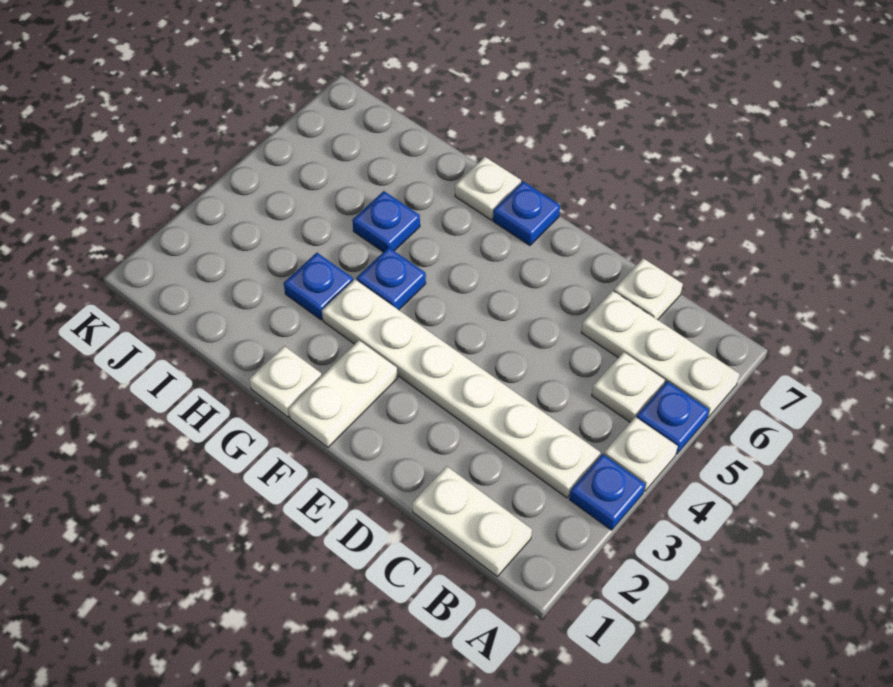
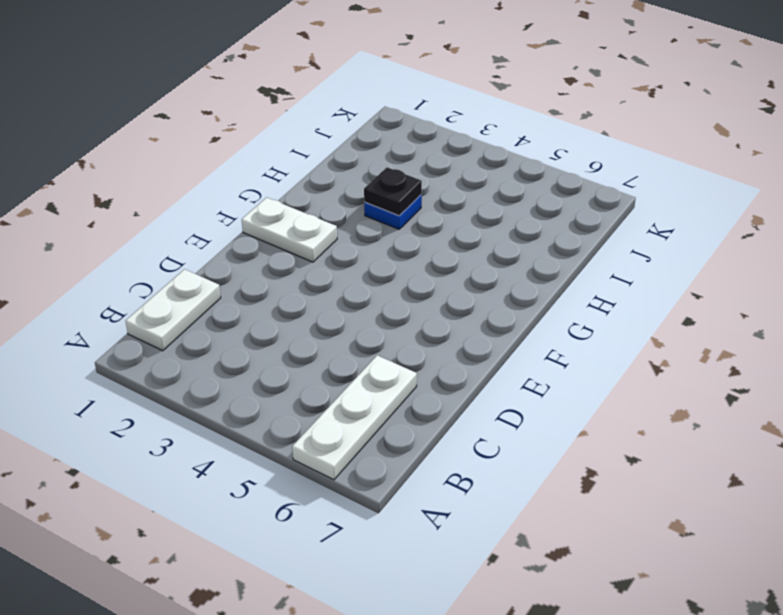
black 1x1 plate [364,167,422,216] -> none
none -> blue 1x1 plate [569,454,645,530]
none -> white 1x1 plate [604,417,678,492]
none -> blue 1x1 plate [636,381,709,454]

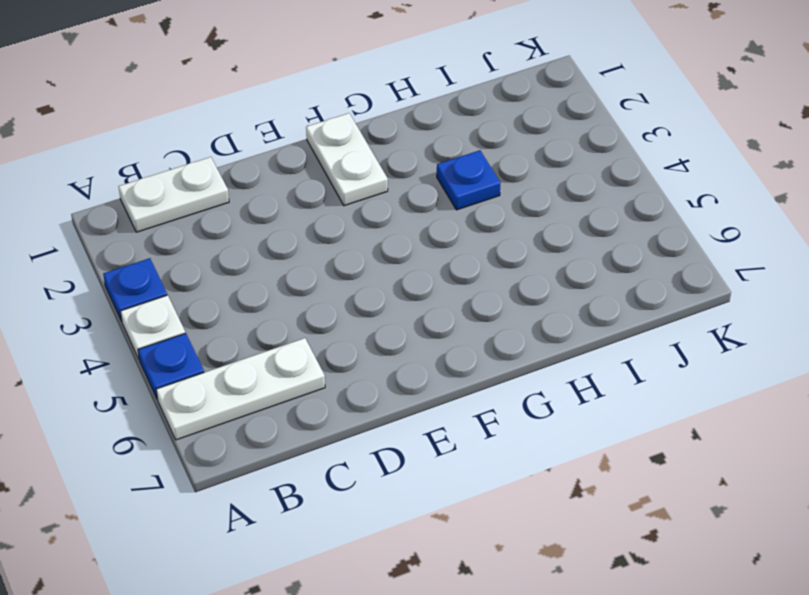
none -> white 1x6 plate [322,279,600,498]
none -> white 1x1 plate [592,352,665,422]
none -> white 1x1 plate [614,258,683,320]

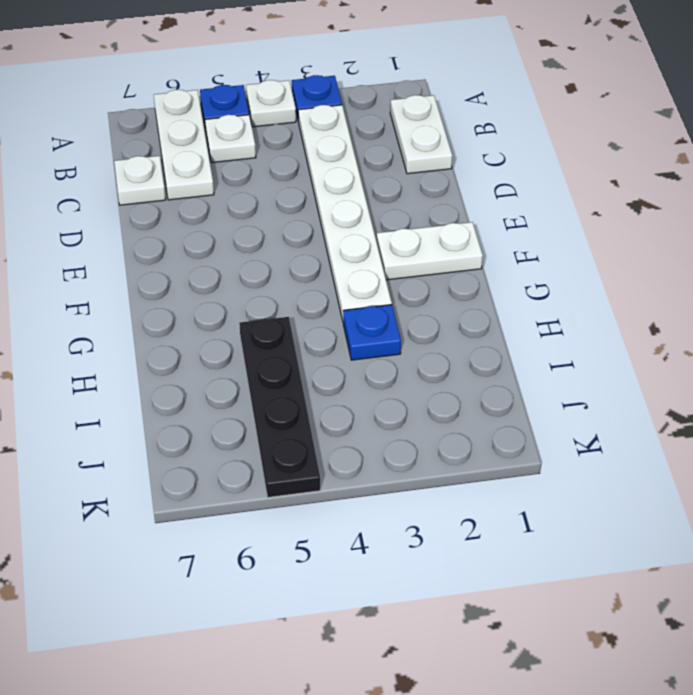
black 1x4 plate [239,317,320,497] -> blue 1x1 plate [352,191,420,252]
none -> blue 1x1 plate [493,181,560,246]
none -> white 1x1 plate [249,346,322,417]
none -> blue 1x1 plate [356,247,426,310]

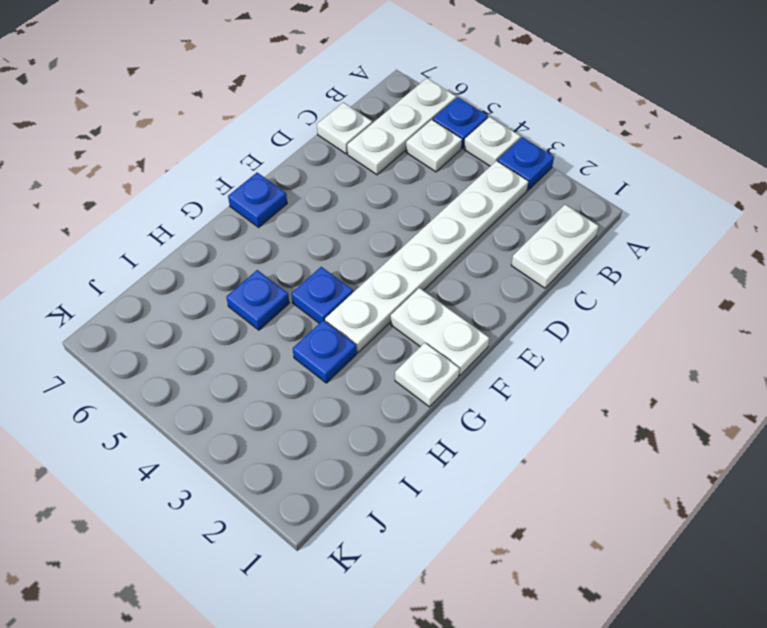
none -> white 1x1 plate [455,157,521,220]

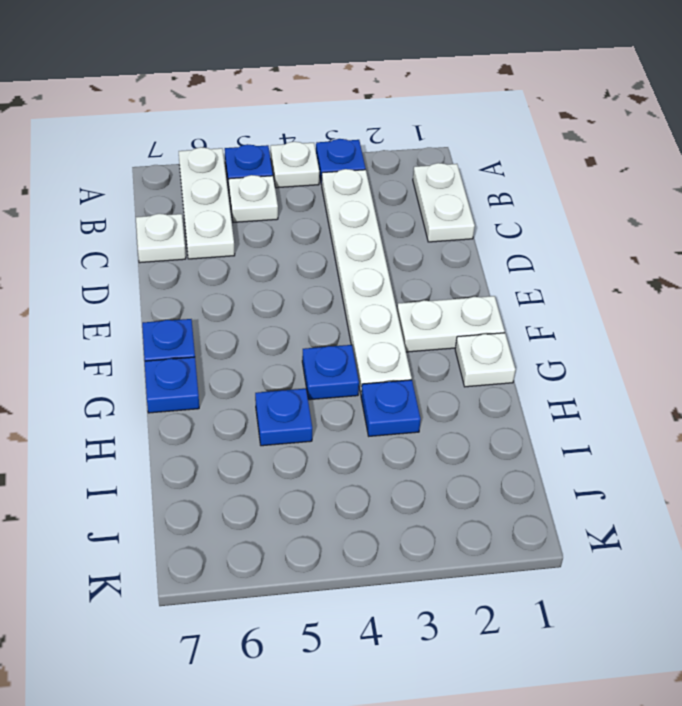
blue 1x1 plate [145,357,199,413] -> white 1x1 plate [455,157,521,220]

